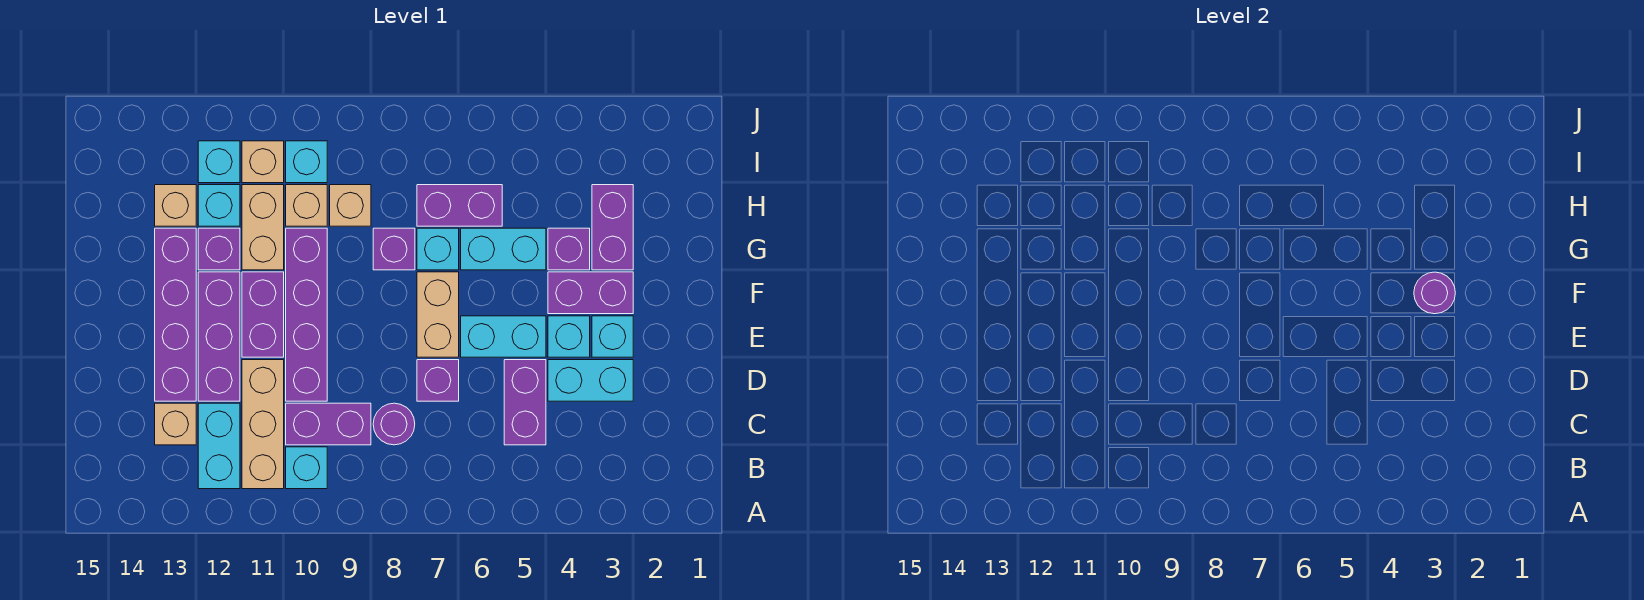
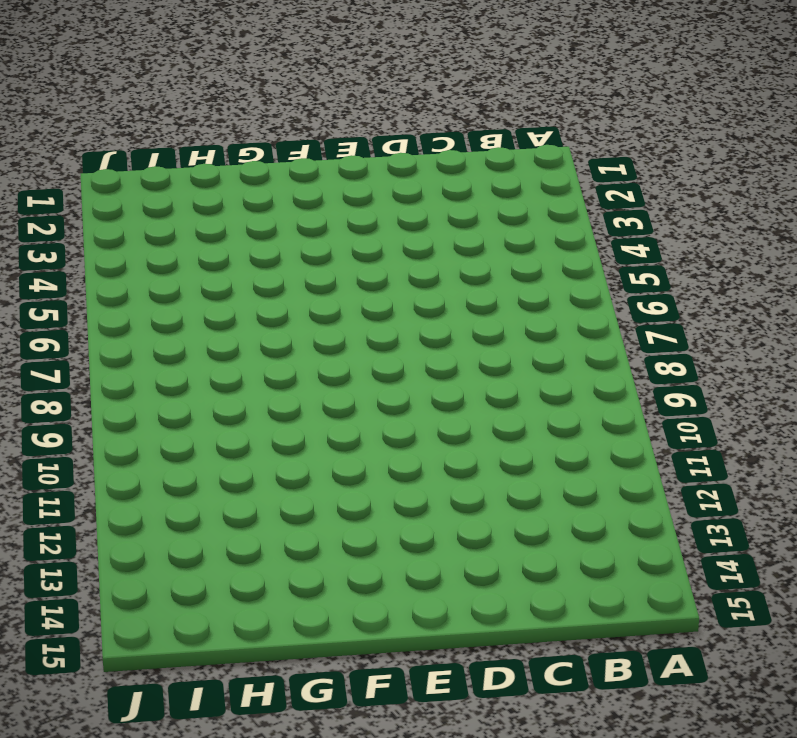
none -> cyan 1x1 brick [286,447,327,489]
none -> tan 1x3 brick [242,360,284,489]
none -> cyan 1x2 brick [198,403,240,489]
none -> purple 1x2 brick [504,360,546,445]

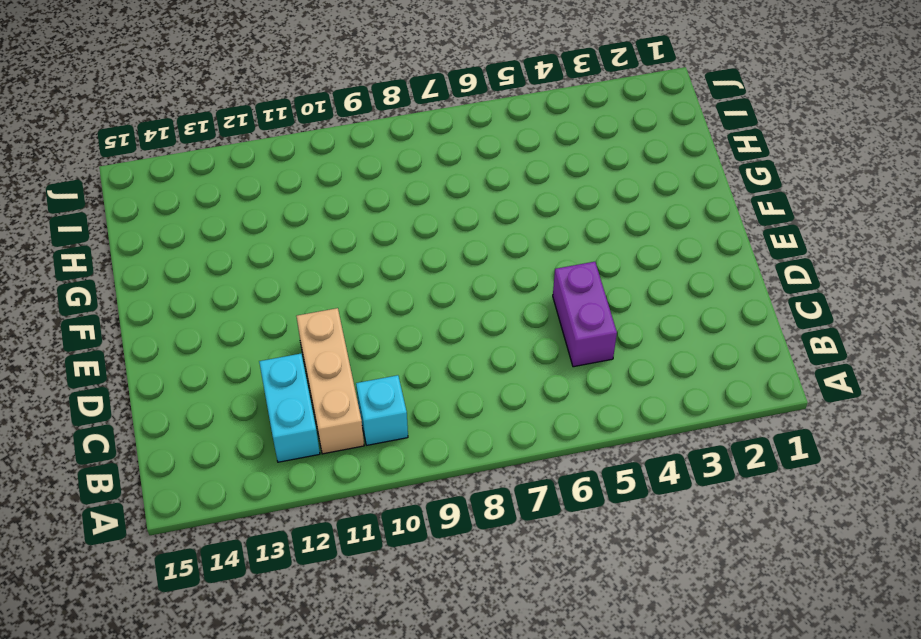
none -> purple 1x1 round brick [373,403,415,445]
none -> purple 1x2 brick [286,403,371,445]
none -> tan 1x1 brick [155,403,196,445]
none -> cyan 1x2 brick [548,360,633,401]

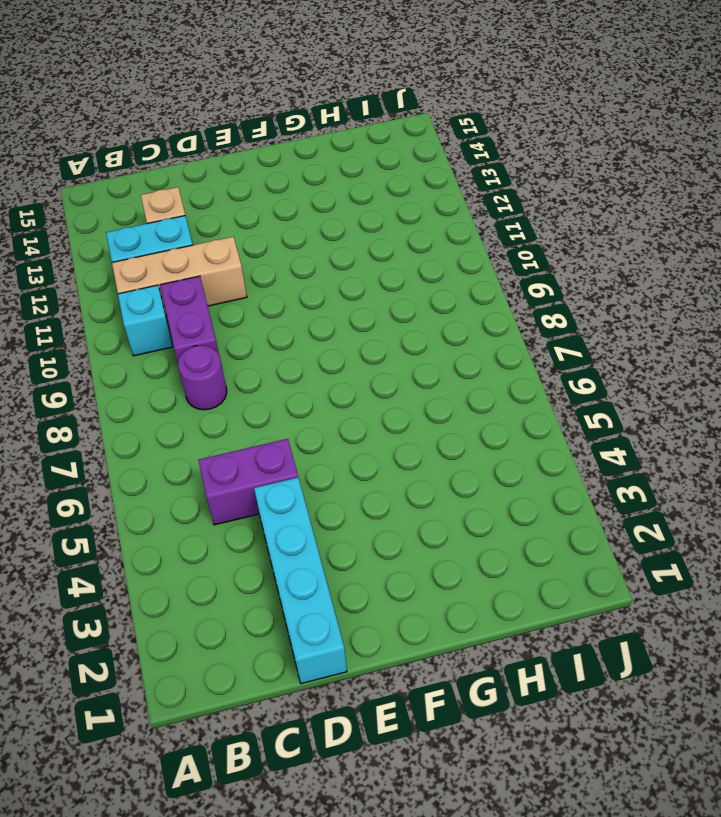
cyan 1x4 brick [254,477,347,684] -> cyan 1x2 brick [548,360,633,401]
none -> purple 1x1 brick [417,360,459,401]
none -> purple 1x4 brick [286,228,327,401]
none -> purple 1x3 brick [198,272,240,401]
none -> purple 1x4 brick [155,228,196,401]

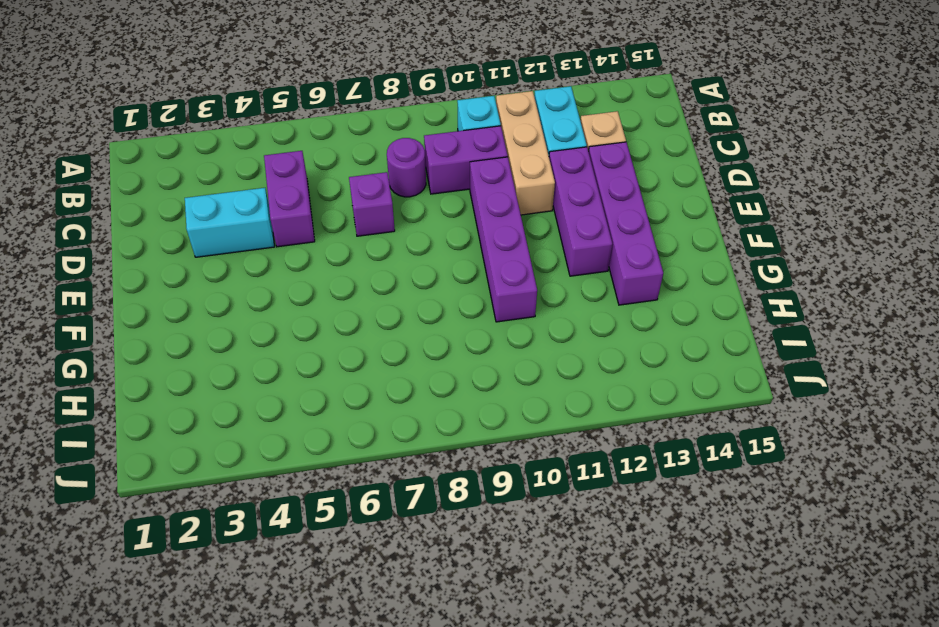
none -> cyan 1x1 brick [592,316,633,357]
none -> cyan 1x1 brick [548,316,590,357]
none -> cyan 1x2 brick [461,316,546,357]
none -> tan 1x2 brick [417,272,459,357]

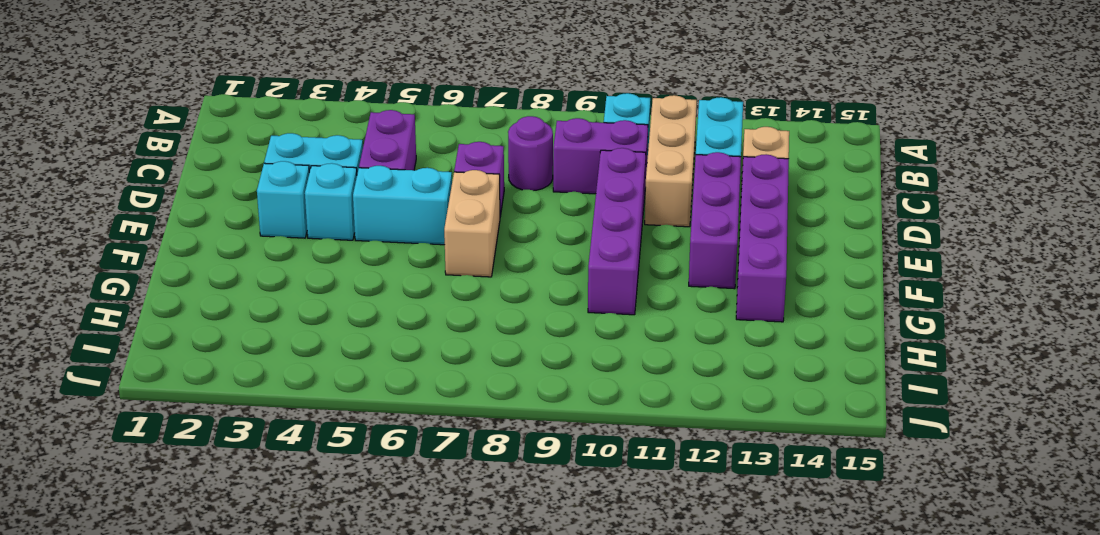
none -> purple 1x2 brick [242,272,284,357]
none -> purple 1x2 brick [548,272,633,314]
none -> purple 1x2 brick [592,185,633,270]
none -> purple 1x1 brick [548,228,590,270]

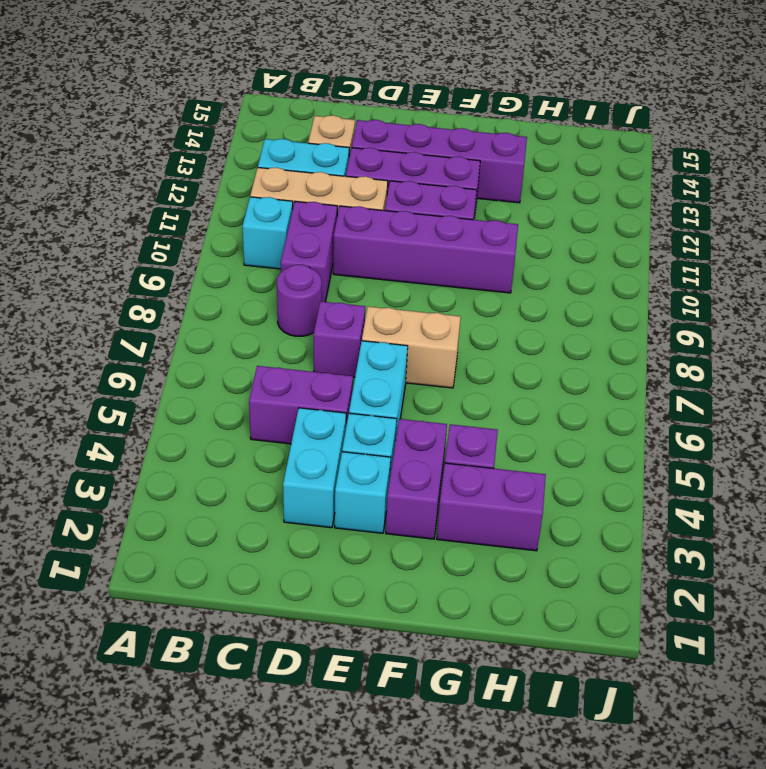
none -> cyan 1x2 brick [461,228,546,270]
none -> cyan 1x1 brick [417,228,459,270]
none -> purple 1x1 brick [373,228,415,270]
none -> tan 1x2 brick [242,185,284,270]

